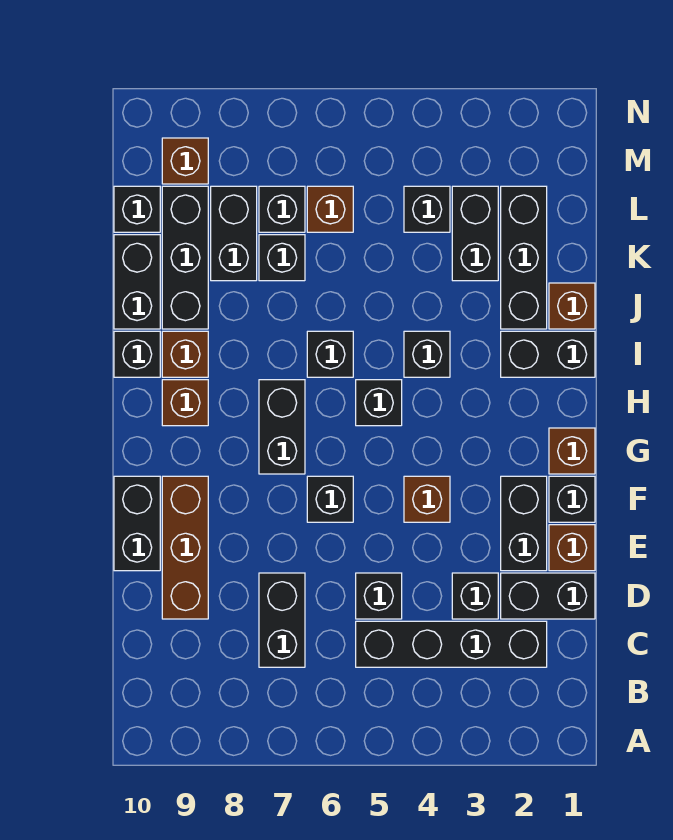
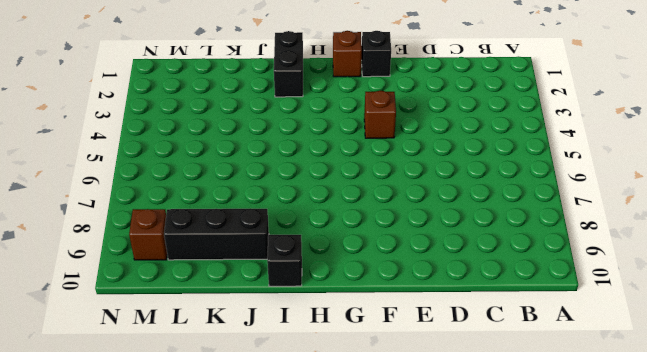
none -> black 1x4 brick [356,621,547,667]
none -> black 1x2 brick [259,573,305,667]
none -> black 1x2 brick [501,573,595,619]
none -> black 1x1 brick [452,573,498,619]

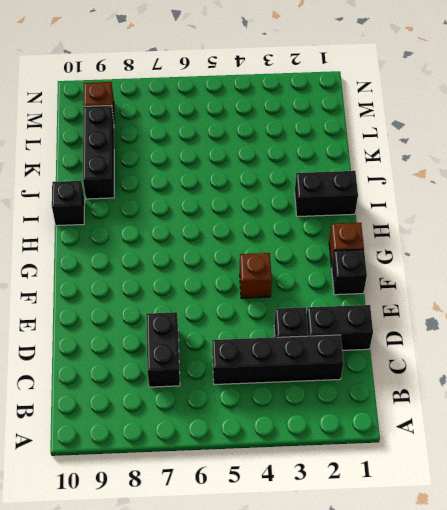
none -> black 1x1 brick [356,573,402,619]
none -> brown 1x3 brick [162,476,208,619]
none -> brown 1x1 brick [549,525,595,571]
none -> black 1x2 brick [501,476,547,571]

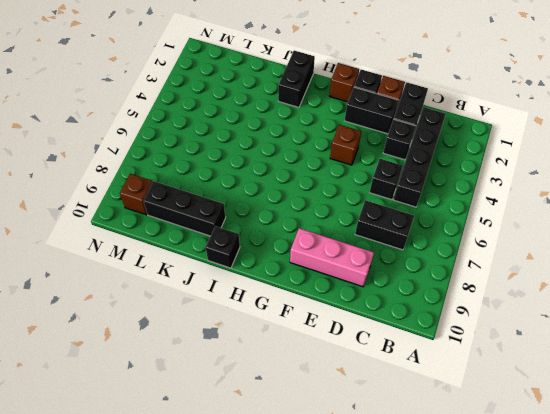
pink 1x3 brick [290,228,374,287] -> brown 1x3 brick [162,476,208,619]
none -> black 1x2 brick [114,476,160,571]
none -> black 1x1 brick [307,476,353,522]
none -> black 1x2 brick [259,380,305,474]
none -> black 1x1 brick [356,380,402,426]

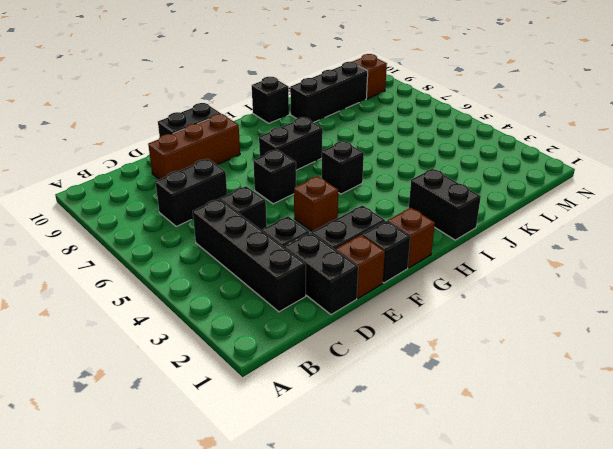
none -> brown 1x1 brick [162,380,208,426]
none -> black 1x1 brick [404,331,450,377]
none -> black 1x1 brick [307,331,353,377]
none -> brown 1x1 brick [162,331,208,377]

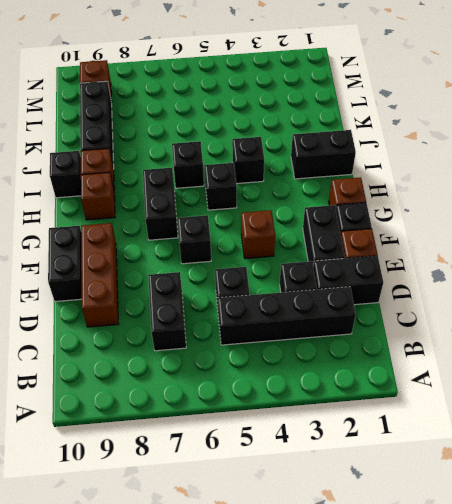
none -> brown 1x1 brick [549,283,595,329]
none -> black 1x3 brick [501,186,547,329]
none -> black 1x2 brick [114,235,160,329]
none -> black 1x2 brick [452,186,498,281]

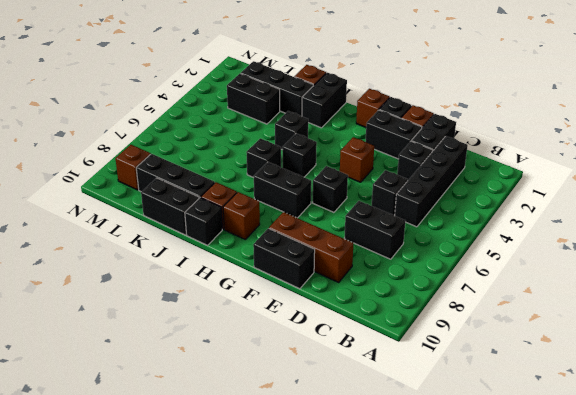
none -> black 1x1 brick [259,235,305,281]
none -> black 1x2 brick [211,186,257,281]
none -> black 1x1 brick [404,186,450,232]
none -> brown 1x1 brick [307,186,353,232]

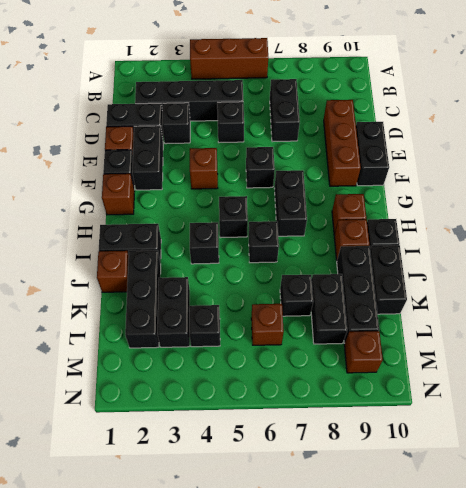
brown 1x3 brick [190,38,268,79] -> none
none -> black 1x1 brick [259,186,305,232]
none -> black 1x1 brick [114,186,160,232]

